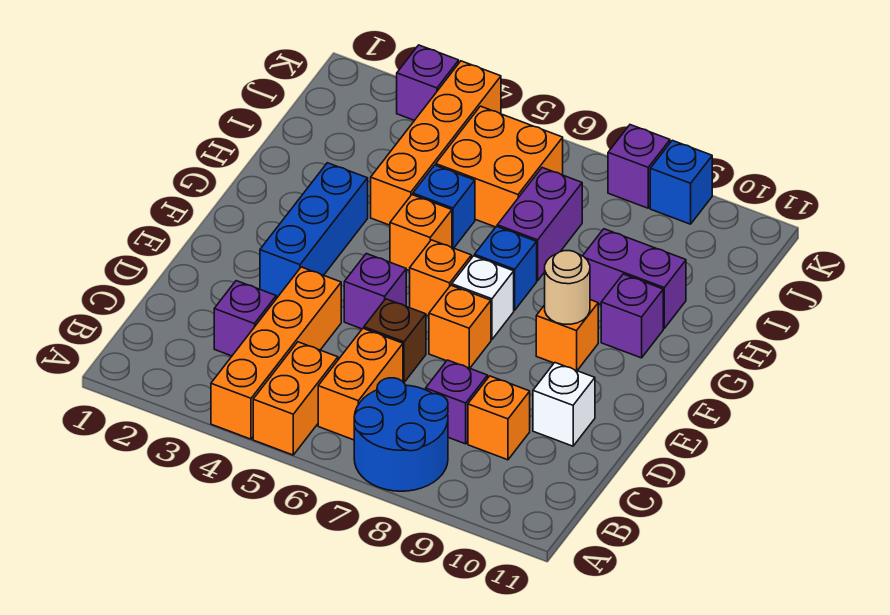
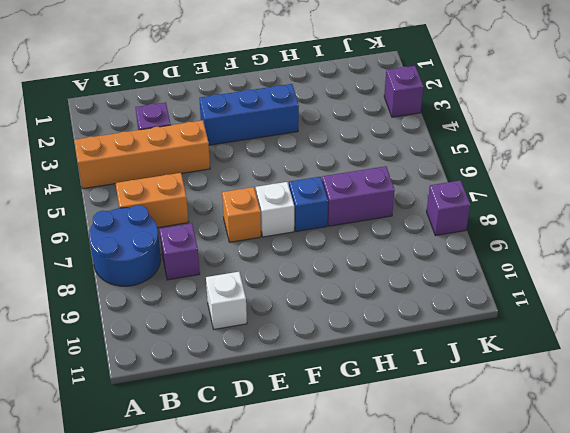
none -> orange 1x2 brick [253,342,338,455]
none -> orange 1x1 brick [468,376,530,460]
none -> brown 1x1 brick [364,299,426,383]

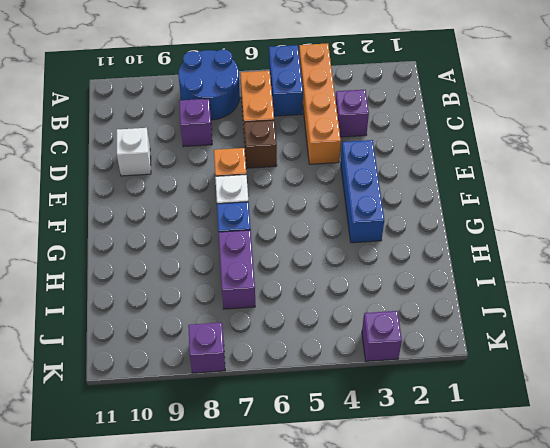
blue 1x2 brick [269,45,303,116] -> orange 1x2 brick [253,342,338,455]
none -> orange 1x1 brick [468,376,530,460]
none -> purple 1x1 brick [344,254,406,329]
none -> orange 1x1 brick [410,240,471,316]

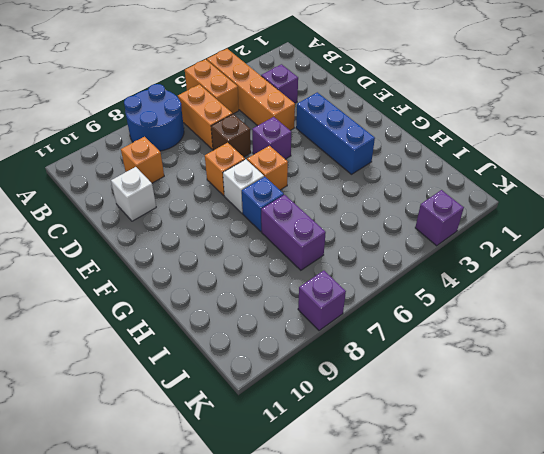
none -> purple 1x1 brick [426,360,488,444]
none -> orange 1x1 brick [536,300,598,370]
none -> orange 1x1 brick [390,195,452,271]

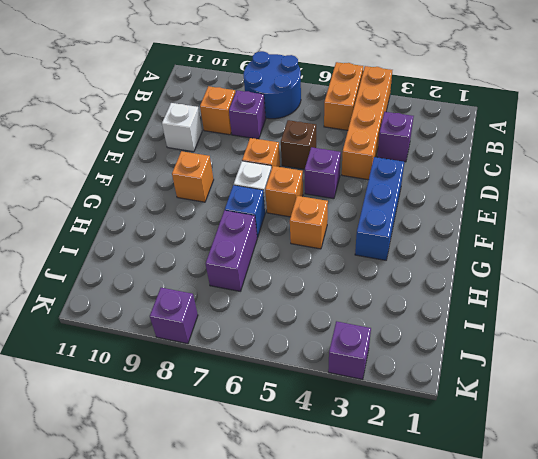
none -> orange 1x2 brick [318,328,403,440]
none -> purple 1x1 brick [601,274,663,358]
none -> orange 1x4 brick [371,61,501,225]

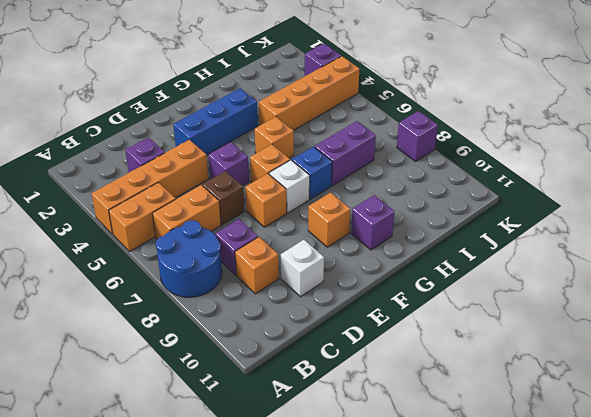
none -> blue 1x1 brick [413,165,475,248]
none -> purple 1x2 brick [583,229,686,328]
none -> orange 2x2 brick [436,106,563,227]

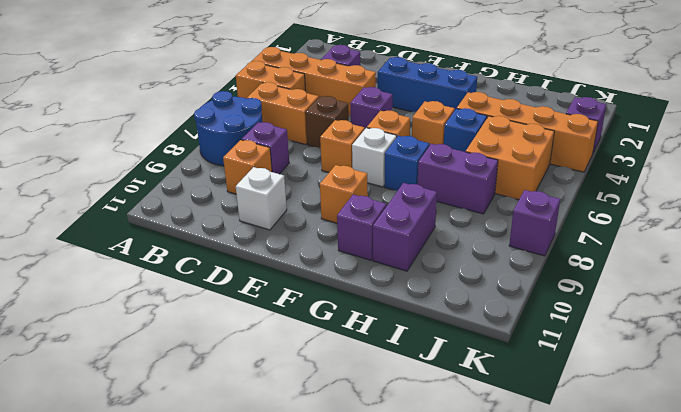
none -> blue 1x1 brick [650,140,712,224]
none -> tan 1x1 round brick [545,251,590,324]

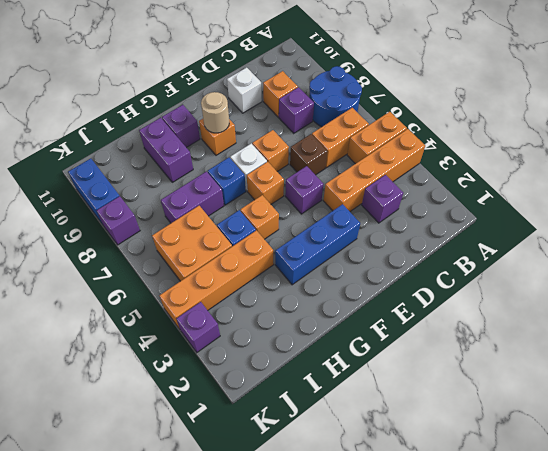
blue 1x2 brick [68,159,119,225] -> blue 1x1 brick [650,140,712,224]

